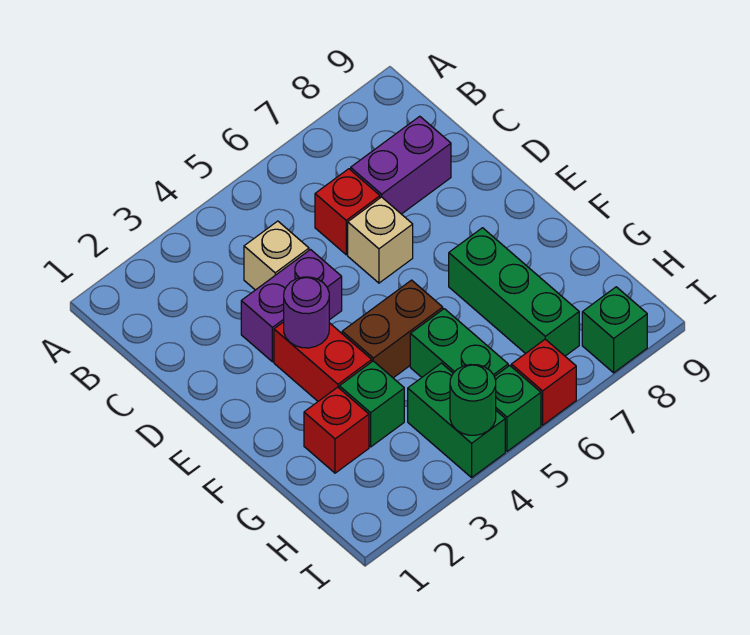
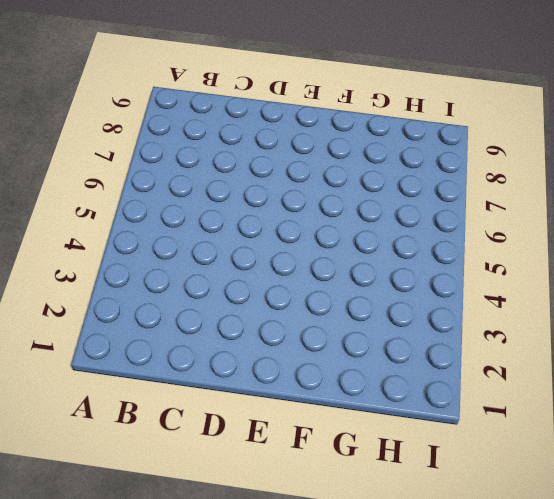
none -> tan 1x1 brick [244,221,309,290]
none -> red 1x1 brick [315,169,380,255]
none -> purple 1x2 brick [351,116,451,214]

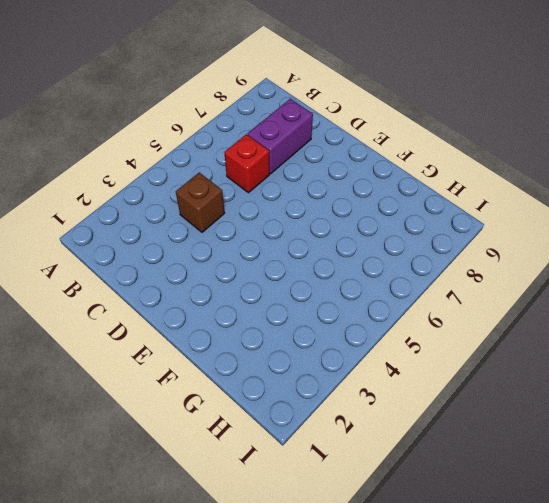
brown 1x1 brick [176,172,225,232] -> tan 1x1 brick [244,221,309,290]
none -> purple 1x2 brick [241,250,342,362]
none -> tan 1x1 brick [348,197,413,283]
none -> red 1x2 brick [274,322,372,401]

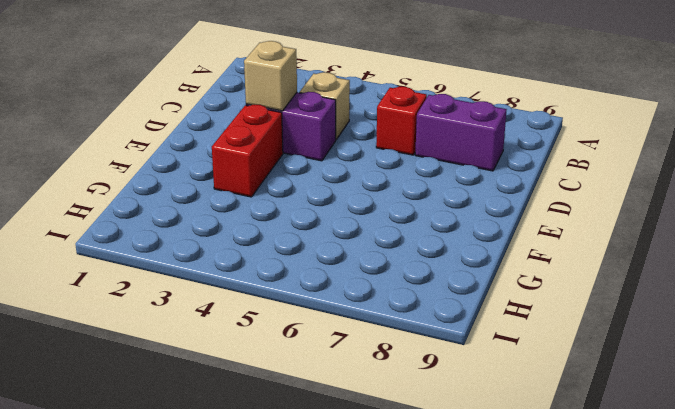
tan 1x1 brick [244,41,297,111] -> tan 1x1 brick moved to [348,197,413,283]
none -> brown 1x2 brick [342,280,443,378]
none -> green 1x3 brick [449,228,579,356]
none -> red 1x1 brick [304,387,369,473]

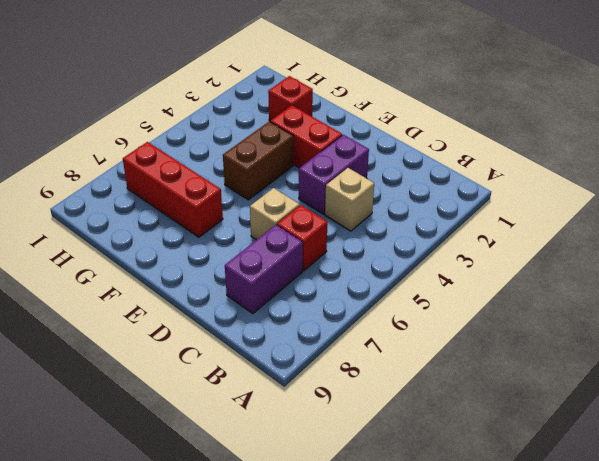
red 1x3 brick [123,142,223,237] -> green 1x3 brick [449,228,579,356]
none -> green 1x1 brick [339,361,404,447]
none -> green 1x2 brick [410,309,508,377]
none -> green 1x2 brick [408,363,505,477]

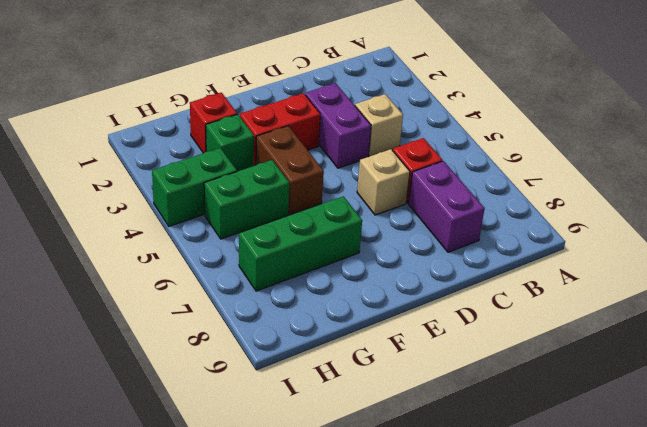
none -> green 1x1 brick [495,365,541,451]
none -> red 1x1 brick [511,339,576,425]
none -> green 1x1 brick [582,287,647,373]

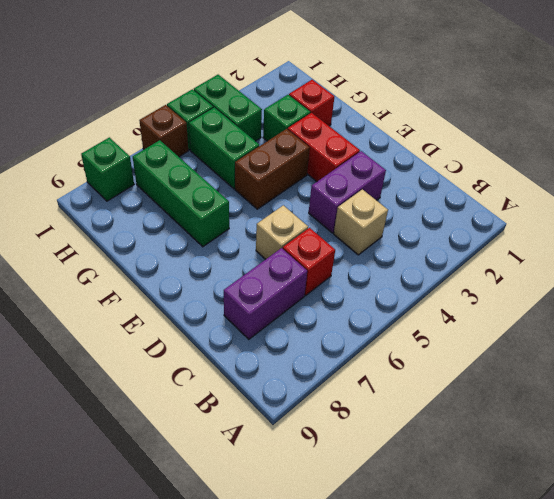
brown 1x1 brick [139,105,188,157] -> red 1x1 brick [511,339,576,425]
none -> purple 1x1 round brick [284,277,329,348]
none -> green 1x1 round brick [450,364,496,435]

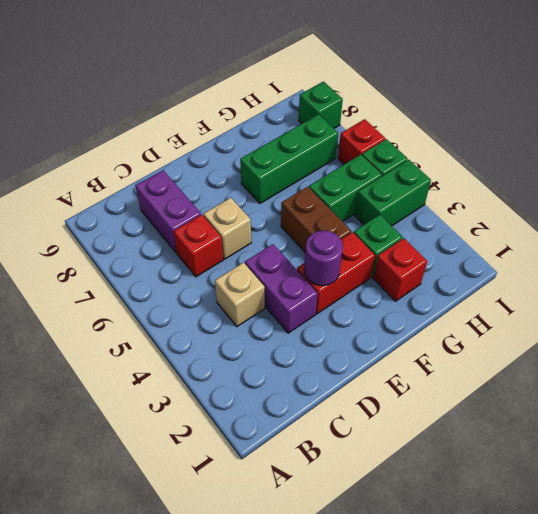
none -> green 1x1 round brick [450,364,496,435]

